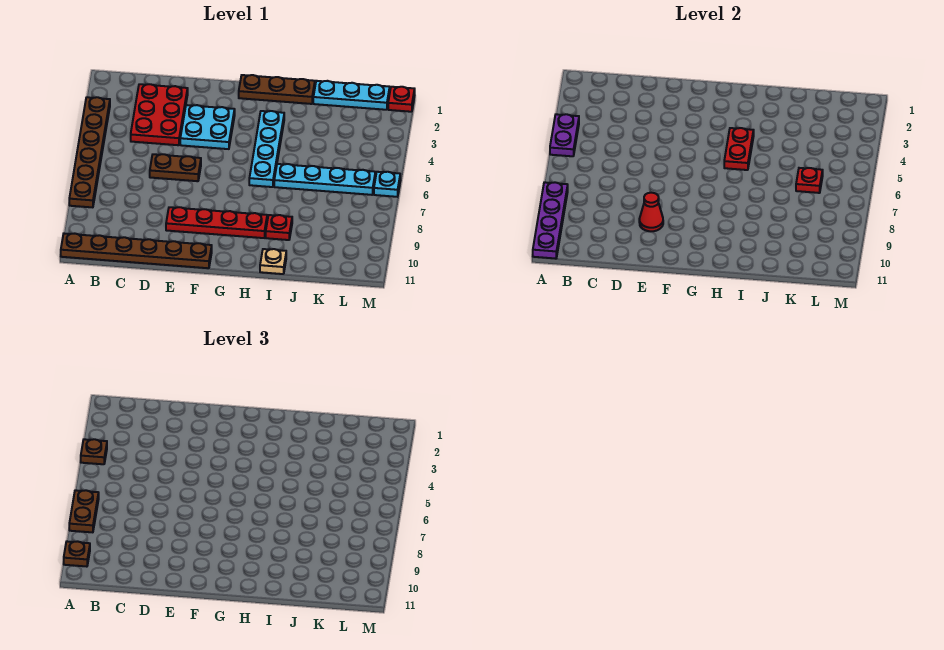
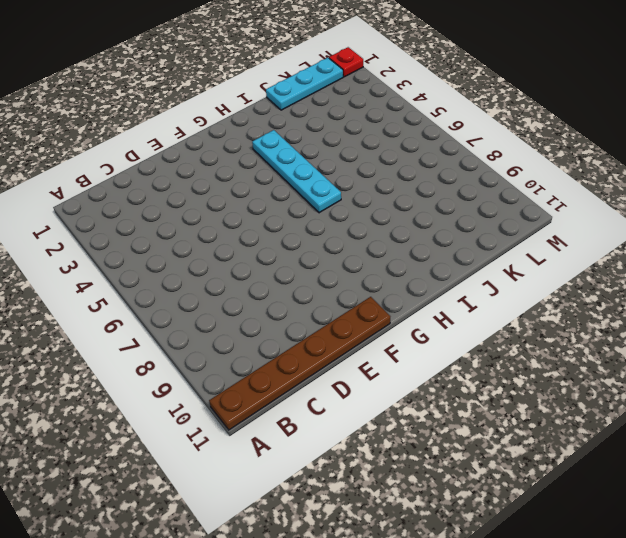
none -> brown 1x6 plate [69,97,110,207]
none -> red 2x3 plate [131,84,188,145]
none -> brown 1x2 plate [150,154,201,181]

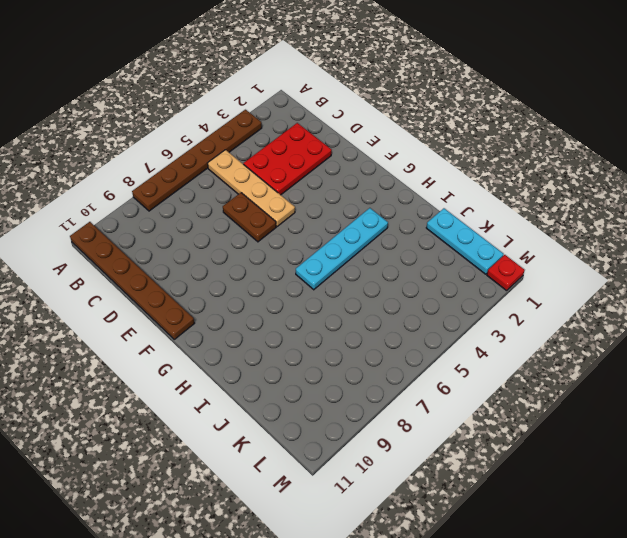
tan 1x4 plate [208,150,295,227] -> none
none -> cyan 2x2 plate [180,105,235,149]
none -> red 1x4 plate [166,207,267,238]
none -> brown 1x3 plate [239,75,315,104]

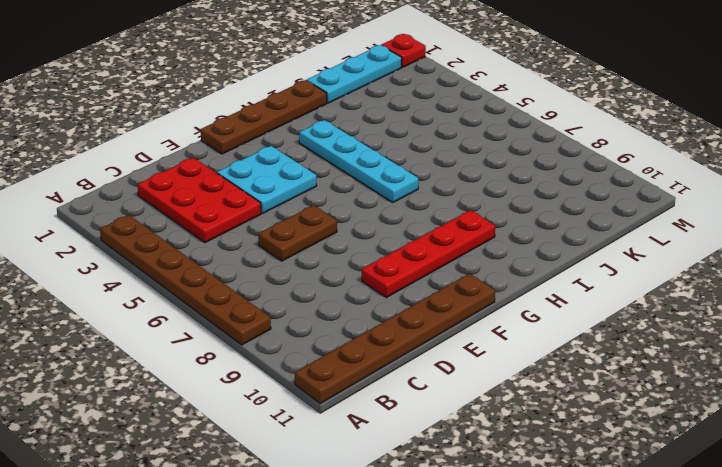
brown 1x4 plate [201,80,327,154] -> brown 1x3 plate [239,75,315,104]
none -> cyan 1x4 plate [274,164,375,195]
none -> red 1x1 plate [266,215,292,240]
none -> tan 1x1 plate [260,249,286,274]

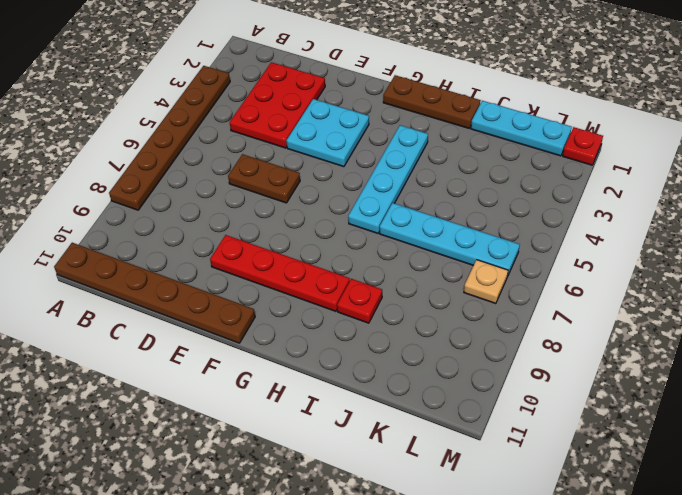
tan 1x1 plate [464,260,508,304] -> tan 1x1 plate moved to [260,249,286,274]
none -> cyan 1x1 plate [374,172,400,197]
none -> purple 1x2 plate [550,114,579,156]
none -> purple 1x4 plate [533,182,568,259]

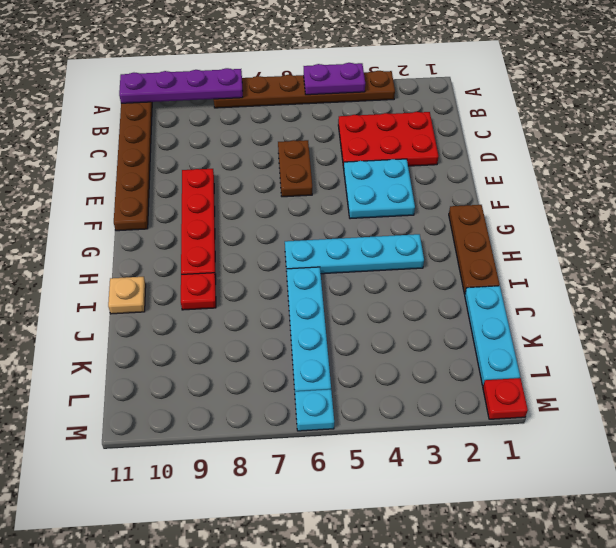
none -> red 1x1 cone [639,193,663,231]
none -> red 1x2 plate [724,128,754,170]
none -> red 1x1 plate [796,168,823,193]

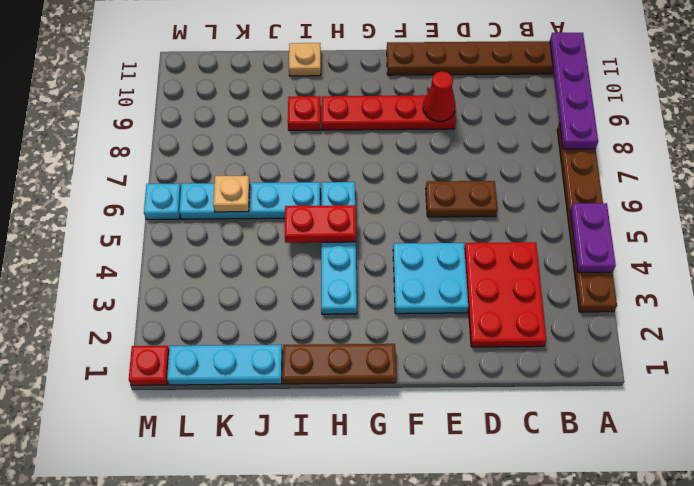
red 1x2 plate [285,205,356,243] -> red 1x2 plate turned to [724,128,754,170]
tan 1x1 plate [213,176,250,212] -> red 1x1 plate [796,168,823,193]
none -> brown 1x1 plate [81,439,107,464]
none -> brown 1x2 plate [69,490,99,532]
none -> brown 1x1 plate [64,541,90,567]

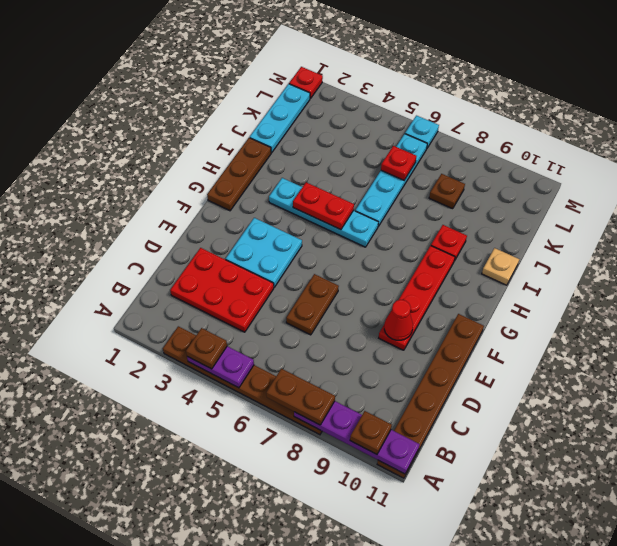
brown 1x1 plate [429,174,465,209] -> none

